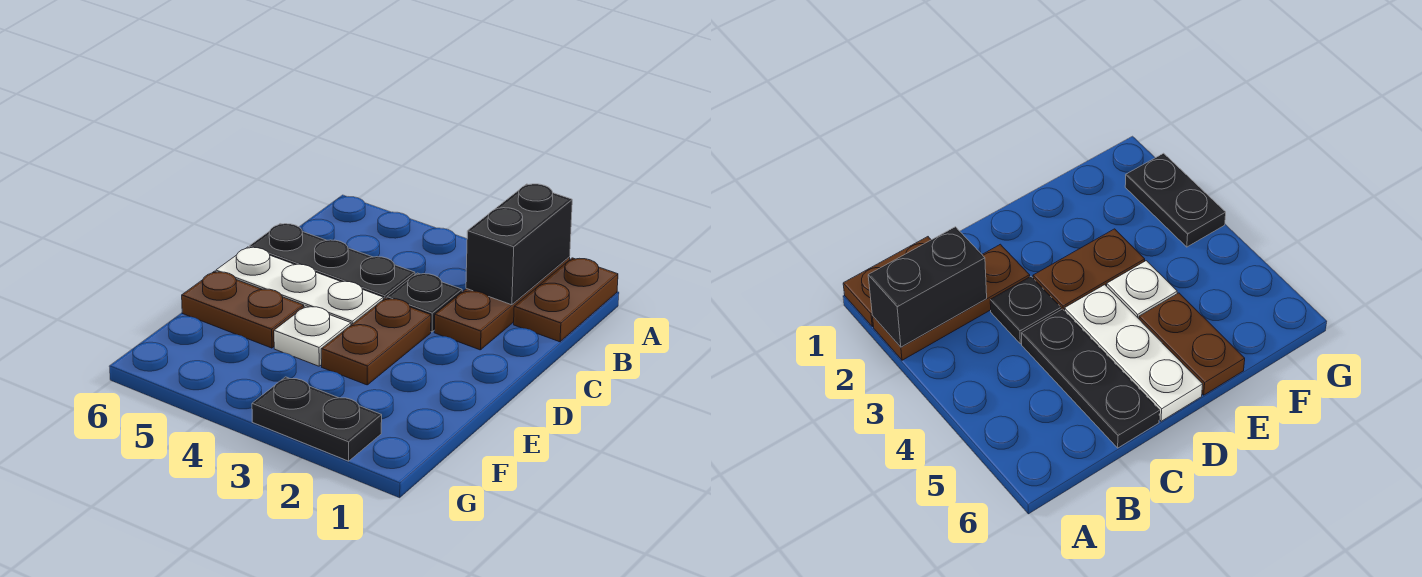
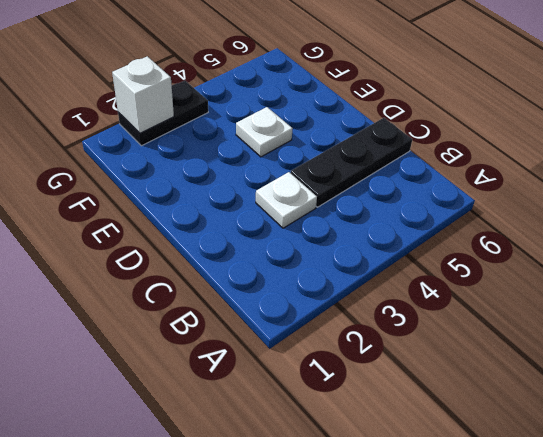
white 1x1 plate [256,172,317,228] -> black 1x1 plate [387,273,462,332]
white 1x1 brick [112,56,174,133] -> none
none -> brown 1x2 plate [514,258,618,342]
none -> brown 1x3 plate [434,257,570,350]

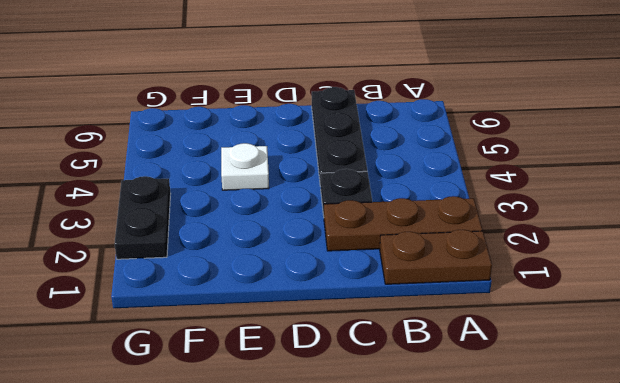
none -> brown 1x2 plate [321,298,431,385]
none -> white 1x3 plate [216,247,383,325]

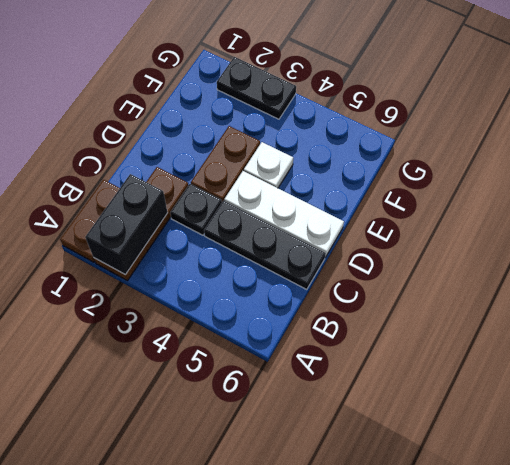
none -> brown 1x2 plate [182,271,304,348]

